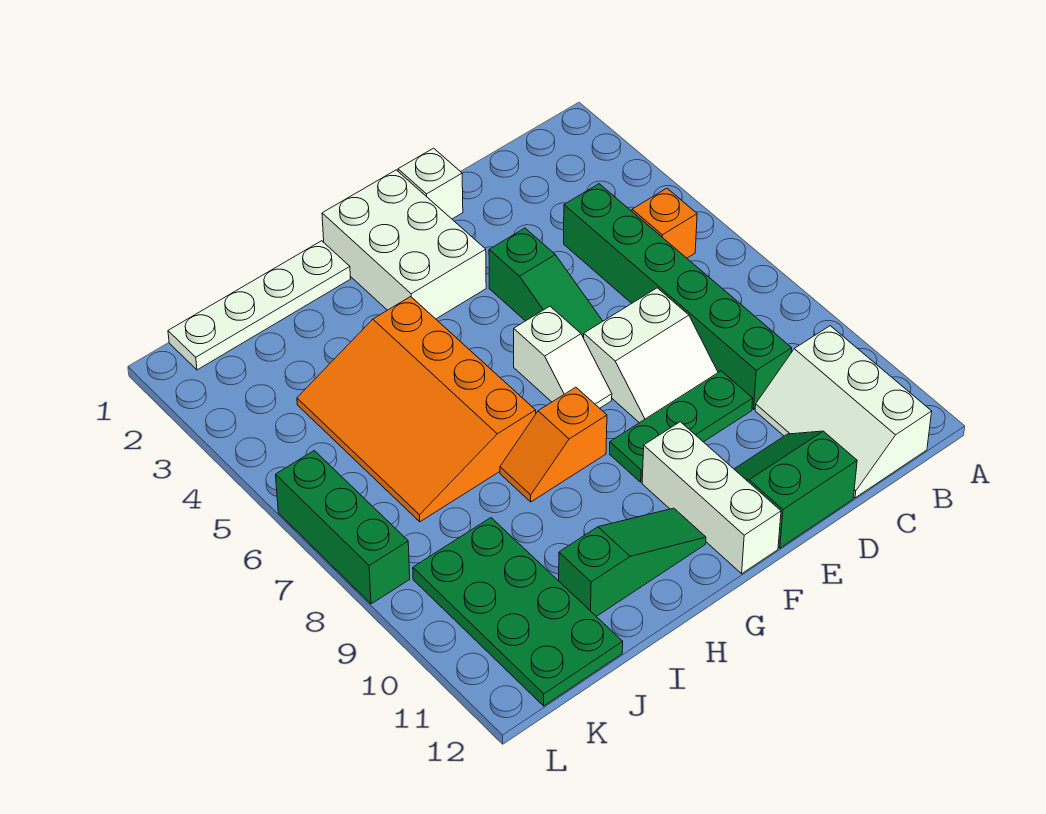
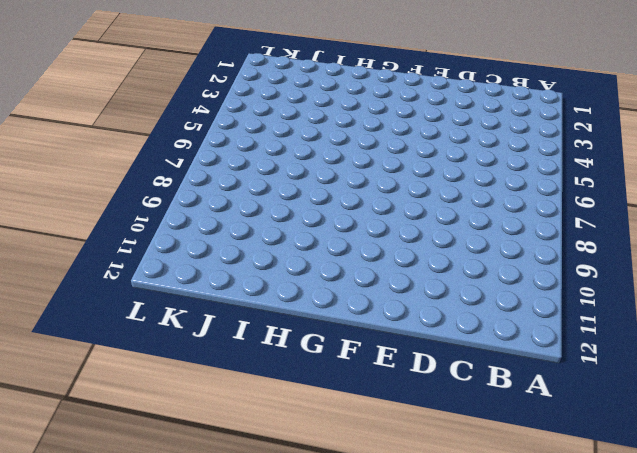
none -> orange 1x1 brick [632,188,697,258]
none -> white 2x3 slope [755,326,932,498]
none -> green 1x6 brick [564,184,792,409]

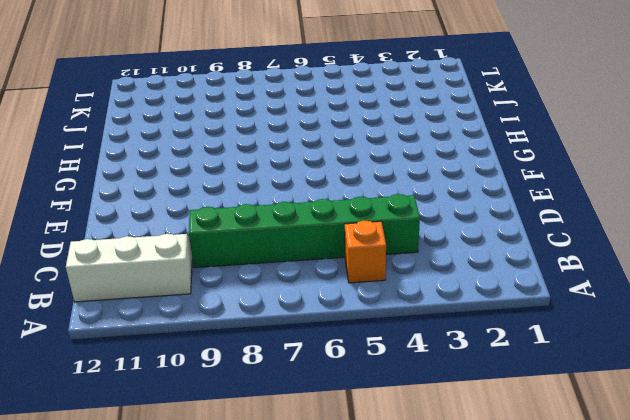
none -> white 2x2 slope [584,288,718,423]
none -> green 1x3 plate [610,371,753,482]
none -> green 2x2 slope [734,431,857,548]

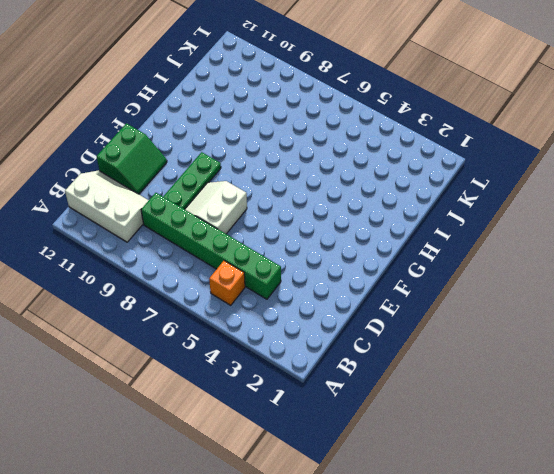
none -> white 1x1 brick [398,148,463,219]
none -> green 1x3 slope [489,228,603,338]
none -> white 2x3 brick [322,170,486,319]

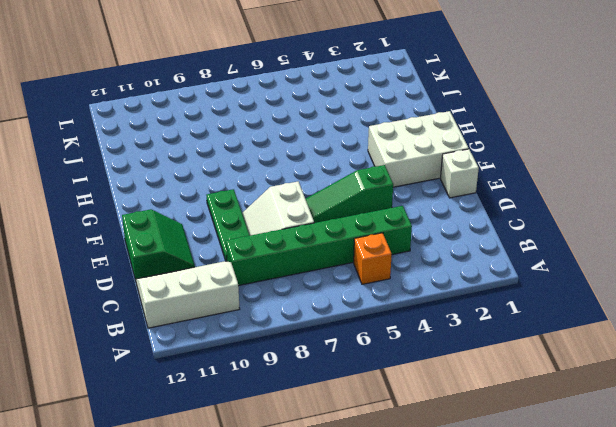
none -> white 1x2 slope [514,306,612,408]
none -> white 1x3 brick [642,422,781,574]
none -> orange 1x2 slope [500,387,607,502]

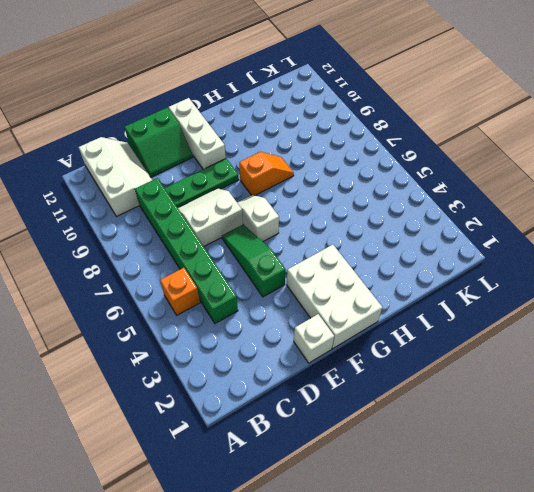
none -> green 1x3 slope [559,508,706,616]
none -> white 1x4 plate [168,241,351,370]
none -> orange 3x4 slope [297,297,536,522]

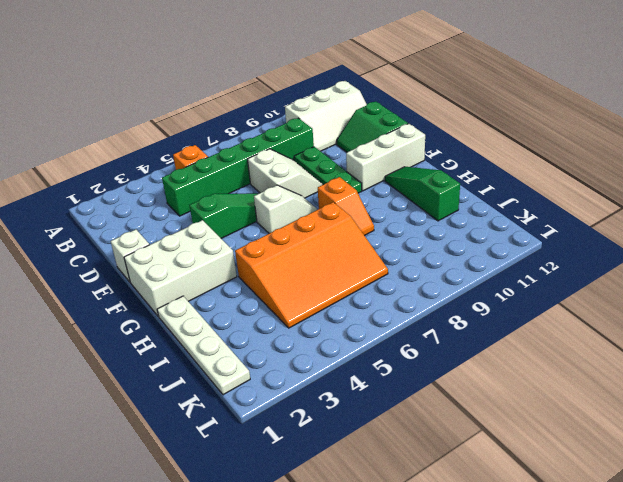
none -> green 2x4 plate [413,518,623,706]
none -> green 1x3 brick [276,451,410,604]

